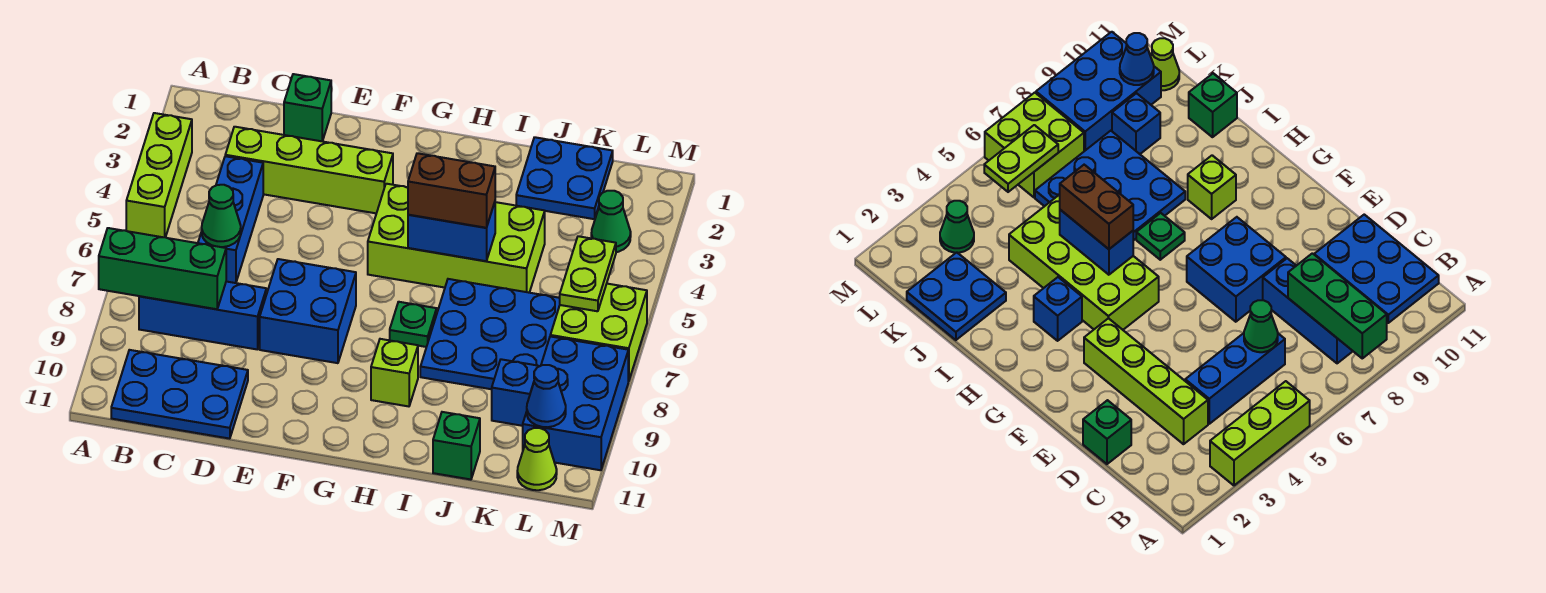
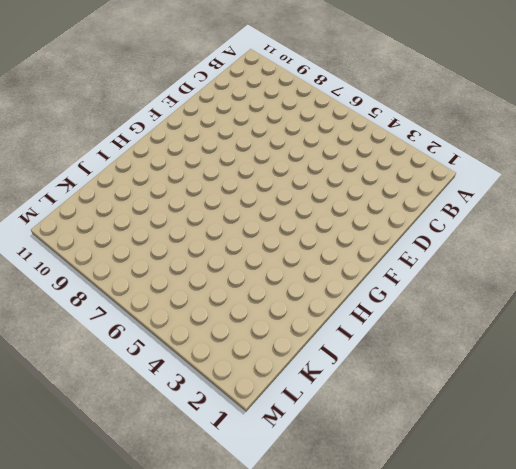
none -> lime 1x3 brick [126,113,192,237]
none -> blue 1x3 brick [139,281,266,349]
none -> blue 2x3 plate [111,350,248,439]

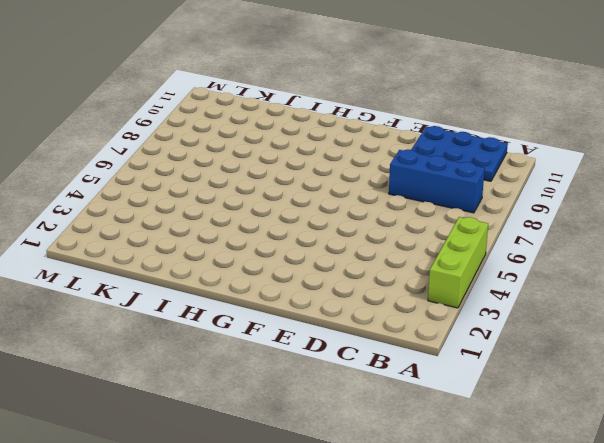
none -> lime 1x4 brick [225,127,393,213]
none -> blue 1x3 brick [198,156,263,283]
none -> green 1x1 brick [284,74,331,141]

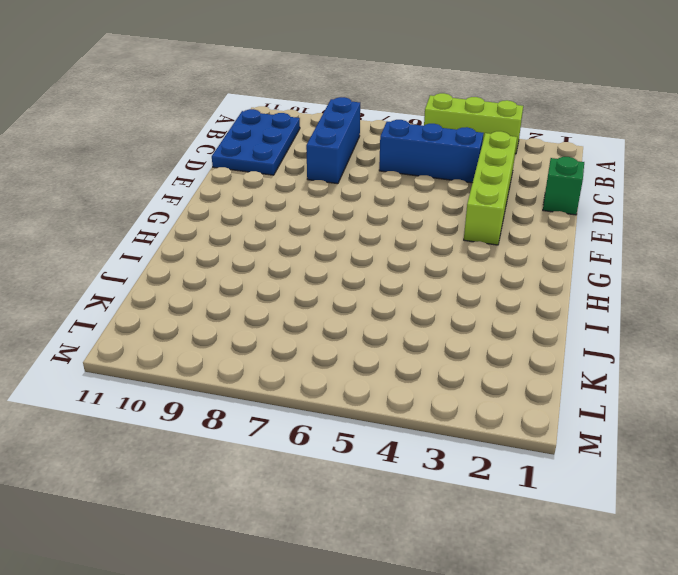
none -> blue 2x2 brick [260,259,356,363]
none -> lime 2x4 brick [368,184,545,293]
none -> blue 1x1 brick [1034,277,1082,341]

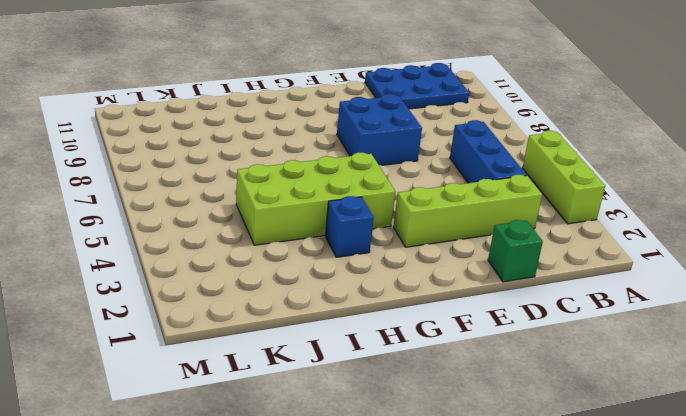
none -> blue 1x3 brick [139,281,266,349]
none -> green 1x1 plate [390,302,437,347]
none -> lime 1x1 brick [371,339,418,406]

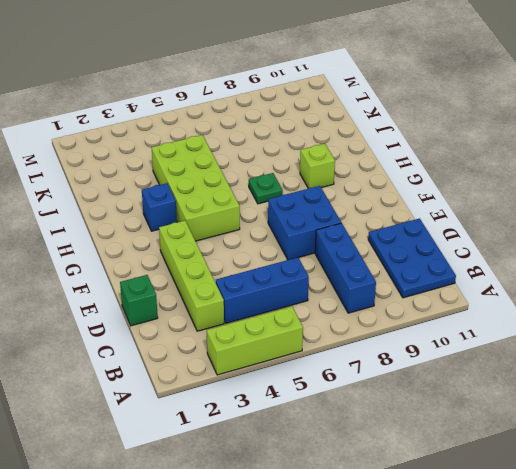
none -> blue 3x3 plate [420,279,560,389]
none -> blue 2x2 plate [516,137,613,219]
none -> green 1x1 brick [433,412,480,480]

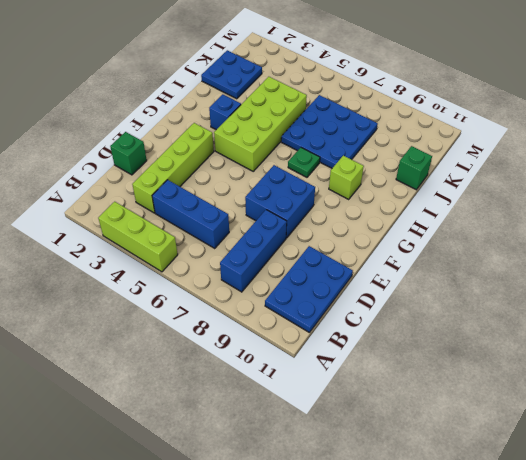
none -> blue 1x1 brick [492,359,539,426]
none -> green 1x1 cone [591,191,631,252]
none -> lime 2x2 brick [550,284,647,381]

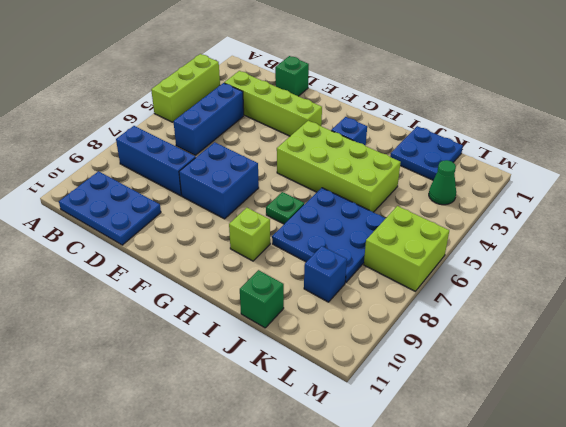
none -> blue 2x3 brick [523,336,628,470]
none -> lime 1x1 cone [517,428,557,490]
none -> green 1x3 brick [99,228,226,309]

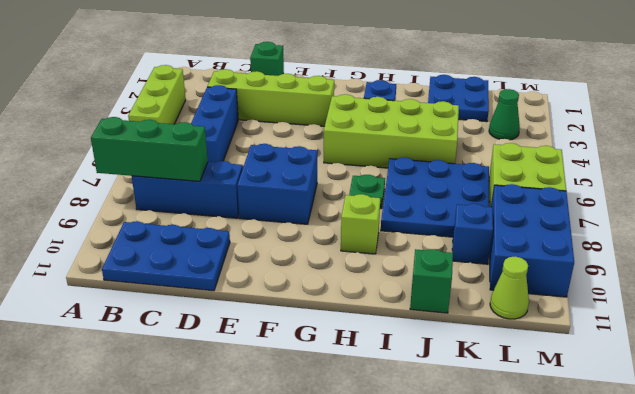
none -> green 1x1 cone [202,185,241,247]
none -> blue 1x2 brick [408,202,495,261]
none -> lime 1x2 plate [560,236,616,311]

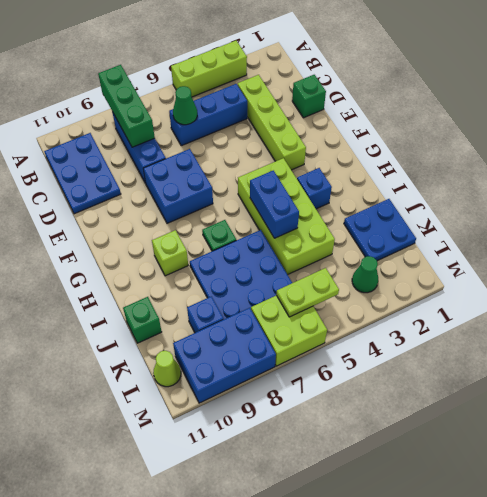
none -> blue 1x1 cone [527,365,566,427]
none -> brown 1x2 brick [408,153,495,228]

